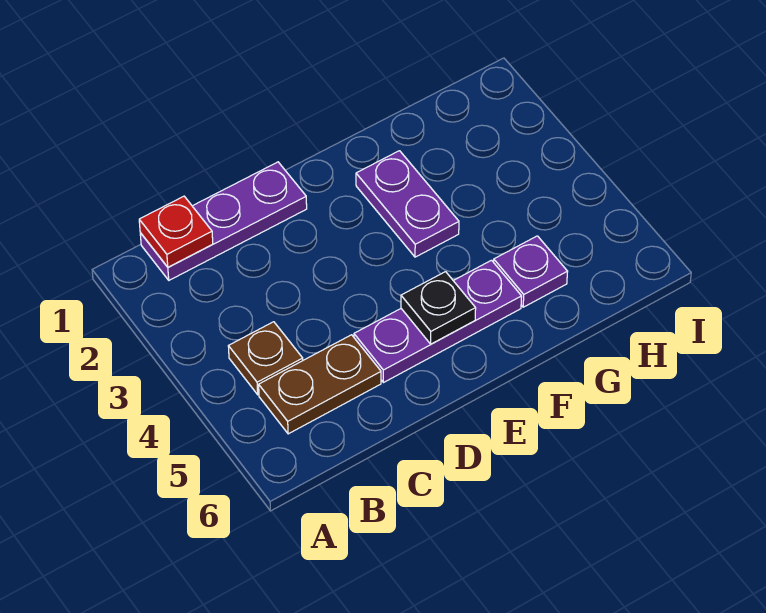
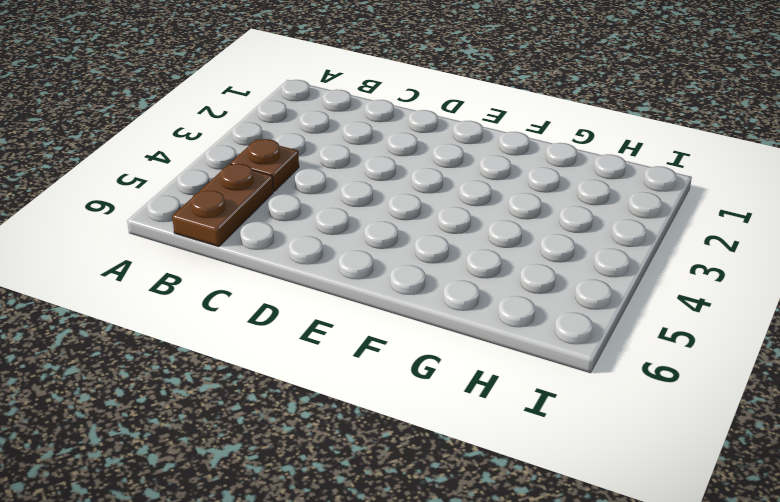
brown 1x2 plate [172,164,273,247] -> brown 1x2 plate turned to [259,335,381,434]
none -> purple 1x3 plate [140,162,307,280]
none -> purple 1x3 plate [354,260,522,383]

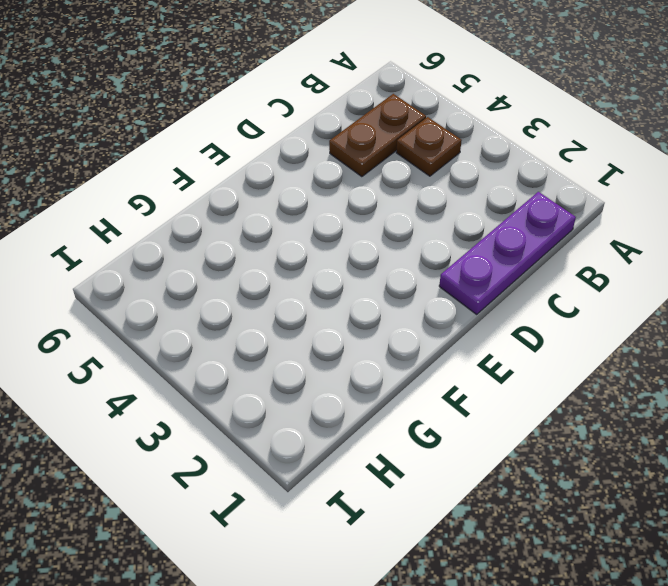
none -> purple 1x3 plate [354,260,522,383]
none -> purple 1x2 plate [356,151,459,257]

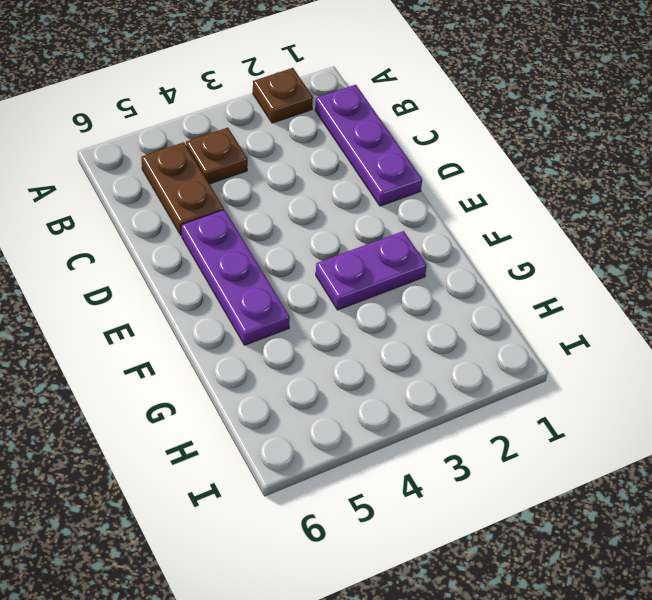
brown 1x1 plate [253,68,313,123] -> none
none -> purple 1x1 plate [494,236,568,307]
none -> red 1x1 plate [139,196,213,267]

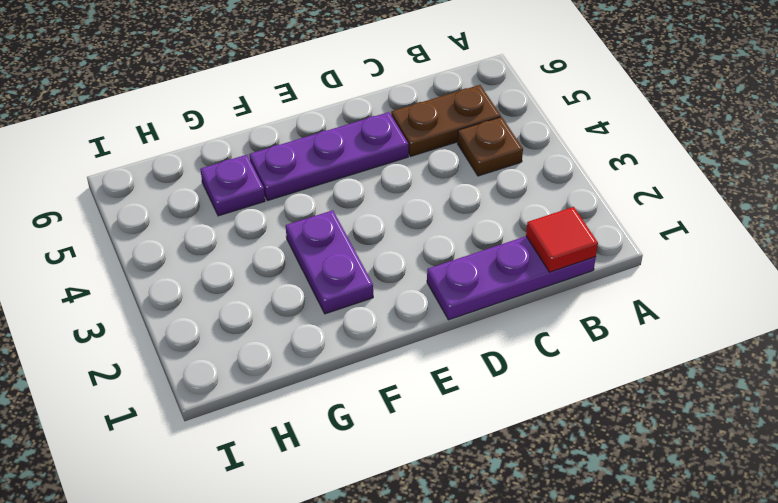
red 1x1 tile [526,207,598,272] -> red 1x1 plate [139,196,213,267]
none -> black 1x1 plate [401,272,476,344]

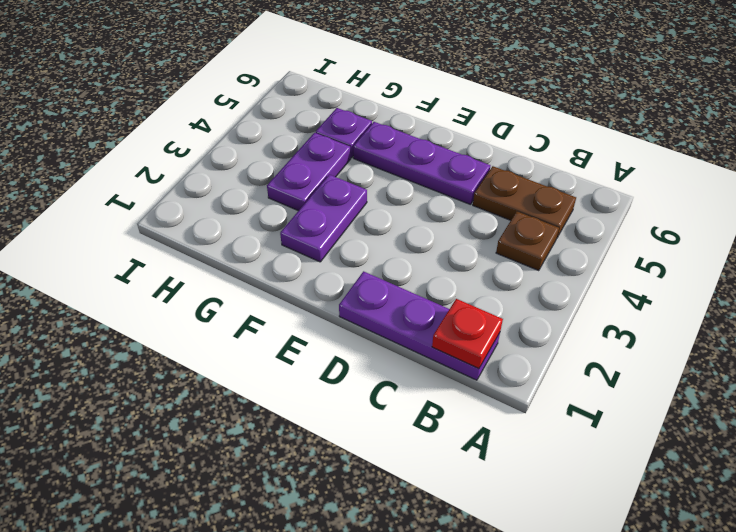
purple 1x2 plate [267,133,351,211] -> none
none -> black 1x1 plate [401,272,476,344]

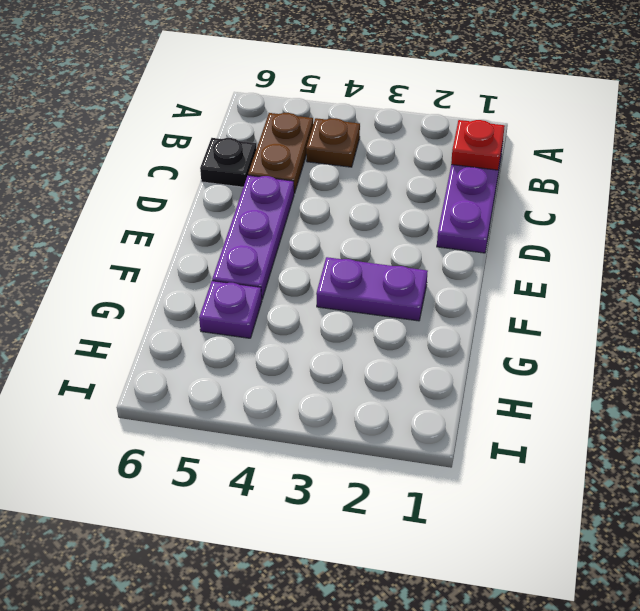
black 1x1 plate [200,138,256,187] -> black 1x1 plate moved to [401,272,476,344]

